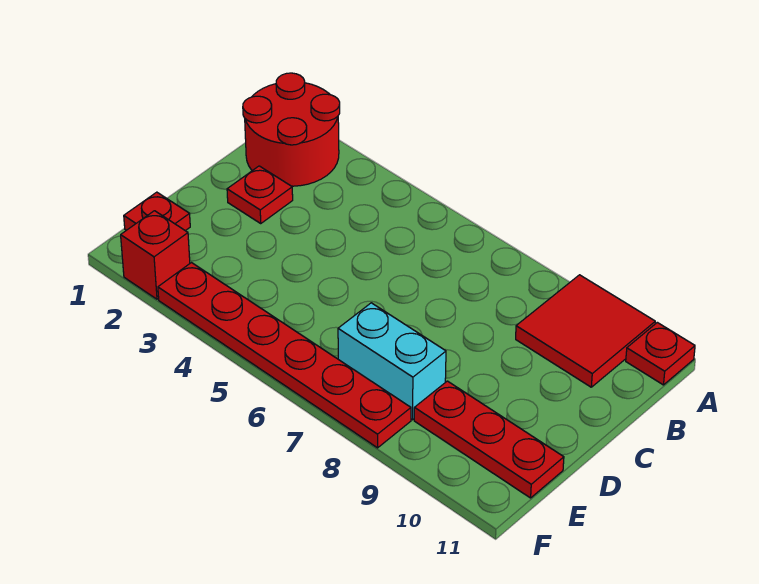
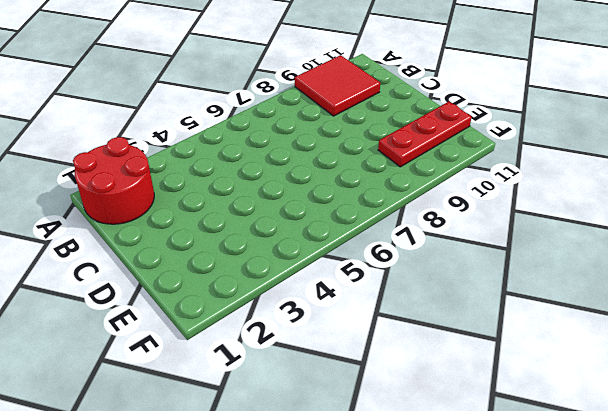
none -> red 1x1 plate [626,322,695,385]
none -> red 1x1 plate [227,166,293,223]

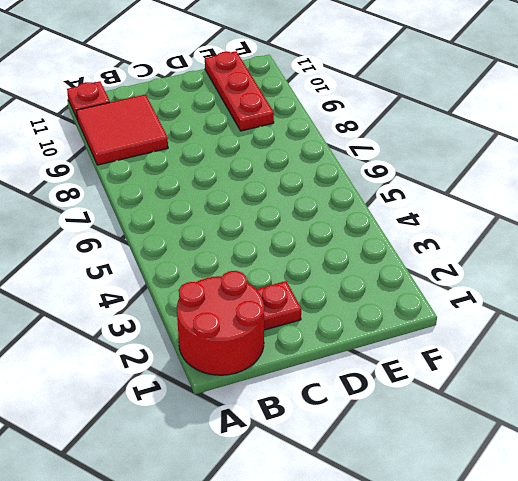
none -> red 1x1 plate [124,192,190,231]
none -> cyan 1x2 brick [338,303,446,420]

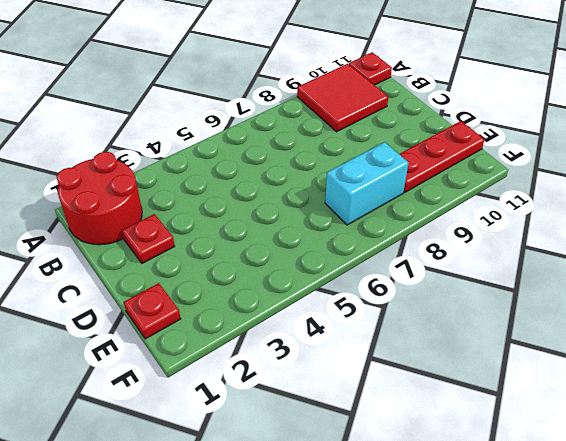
none -> red 1x1 brick [121,211,190,299]
none -> red 1x6 plate [158,263,411,448]

